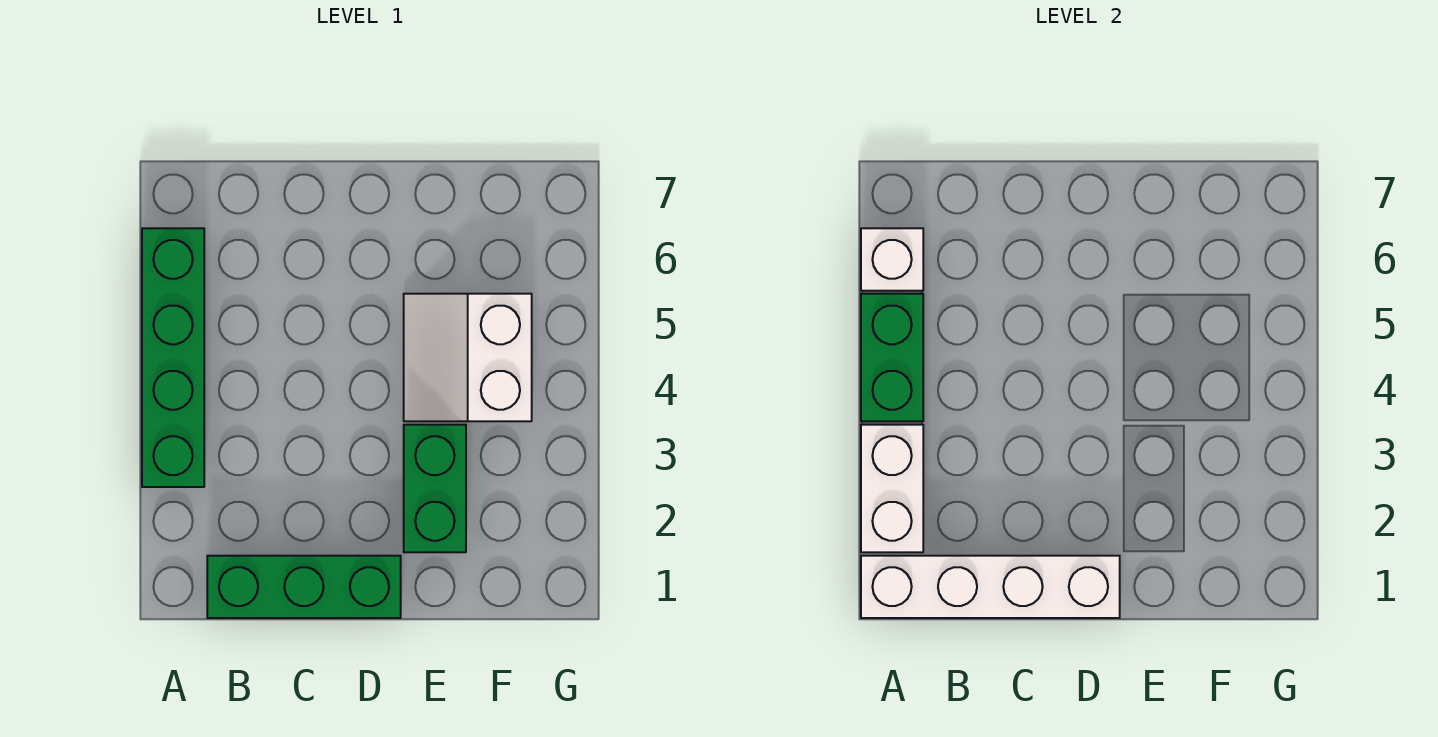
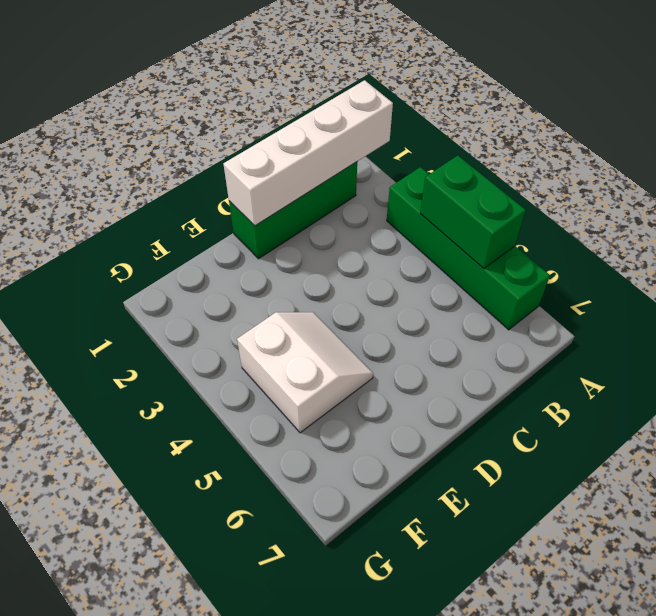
none -> green 1x2 brick [404,425,466,552]
none -> white 1x2 brick [861,425,923,552]

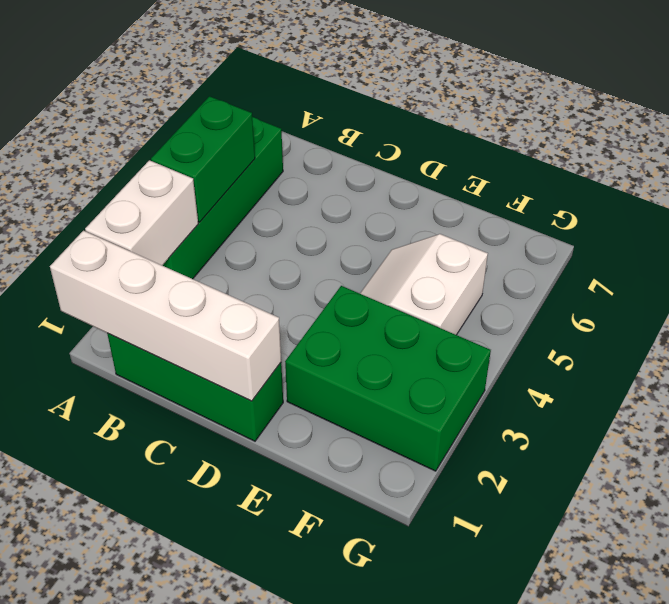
green 2x3 brick [285,286,491,471] -> green 1x2 brick [404,425,466,552]
none -> white 1x1 brick [861,228,923,291]

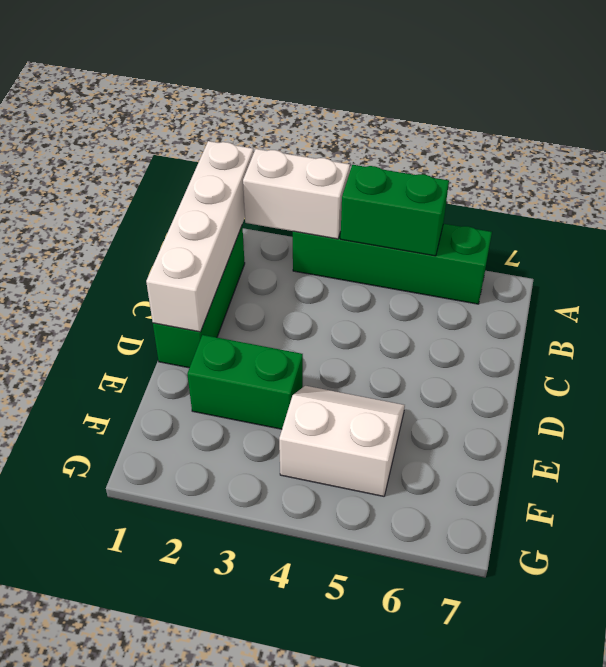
none -> white 1x1 brick [861,228,923,291]

